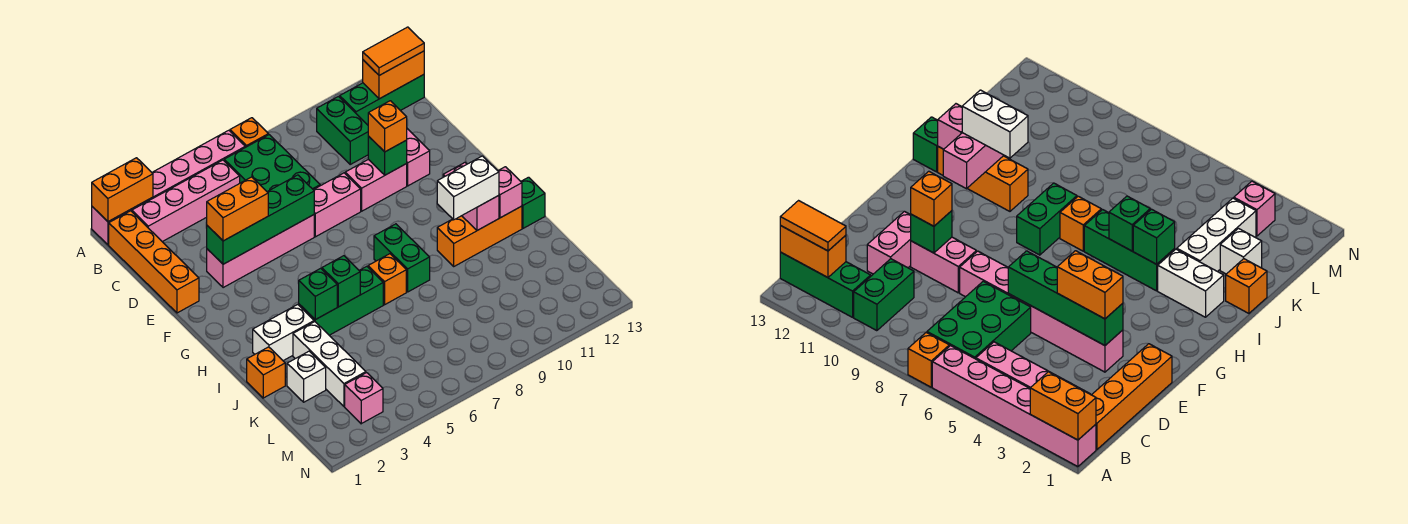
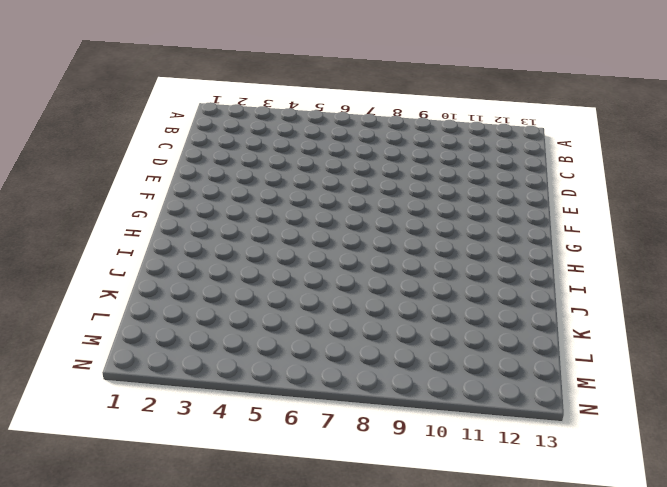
none -> pink 1x6 brick [92,130,245,245]
none -> orange 1x1 brick [230,118,268,147]
none -> orange 1x4 brick [109,211,199,313]
none -> pink 1x4 brick [132,160,240,242]

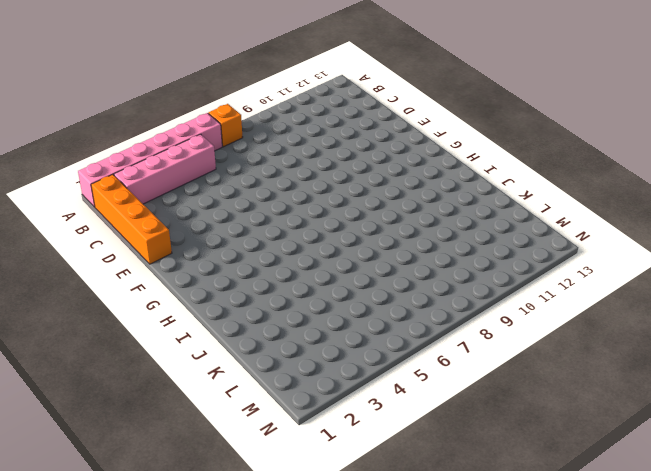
none -> green 2x3 brick [224,135,320,192]
none -> green 1x2 brick [317,96,368,164]
none -> green 1x3 brick [340,75,424,125]
none -> pink 1x2 brick [406,129,430,186]

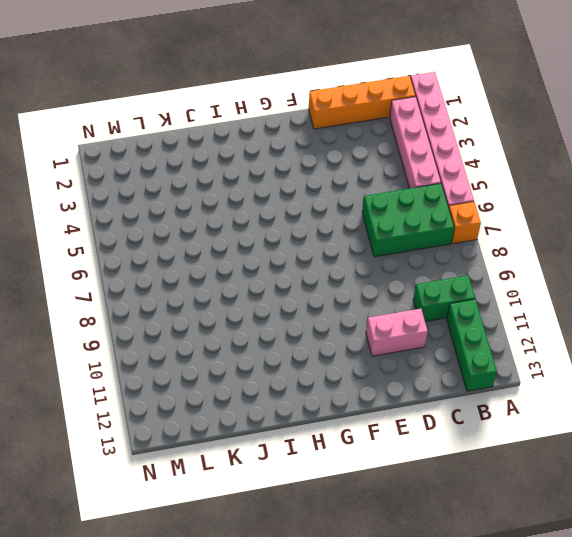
none -> pink 1x4 brick [207,215,314,288]
none -> pink 1x2 brick [314,173,361,237]
none -> pink 1x2 brick [345,159,407,211]
none -> green 1x2 brick [374,224,430,292]

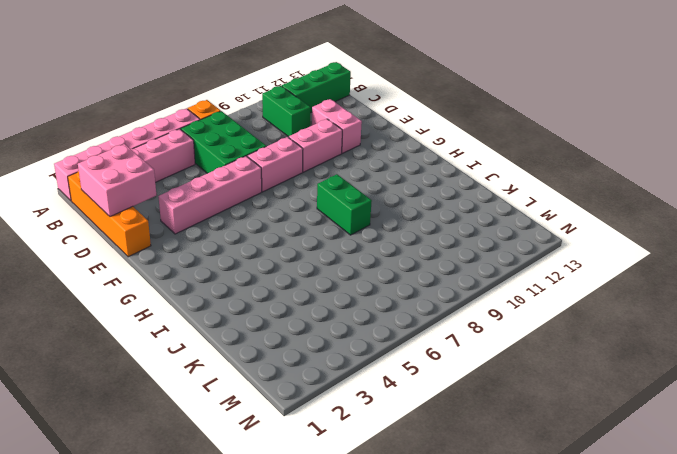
pink 2x2 brick [78,144,156,217] -> none
none -> white 1x2 brick [253,304,314,361]
none -> green 1x3 brick [299,266,383,335]
none -> orange 1x1 brick [368,254,406,305]
none -> orange 1x3 brick [437,206,522,266]

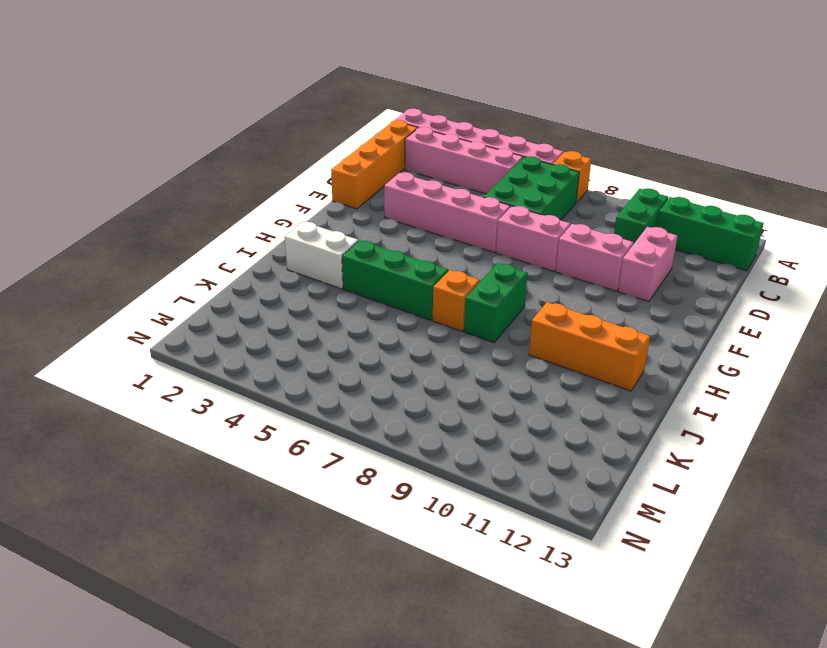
none -> green 1x1 brick [521,177,545,228]
none -> orange 1x1 brick [247,347,285,398]
none -> white 1x3 brick [293,322,366,407]
none -> white 1x1 brick [287,351,326,402]

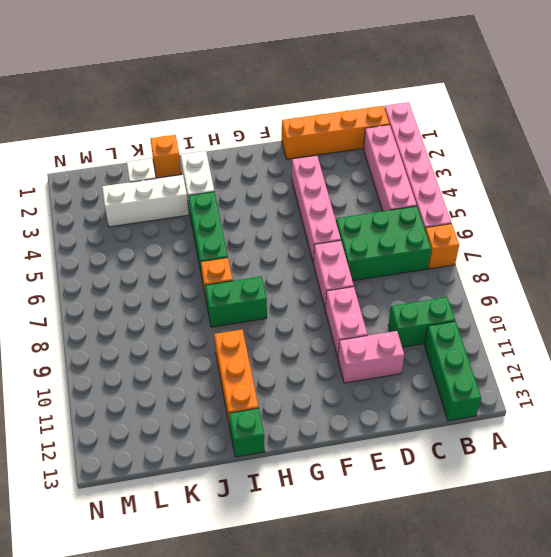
none -> pink 1x1 brick [345,373,383,424]
none -> orange 1x2 brick [92,158,153,222]
none -> orange 1x2 brick [363,51,424,99]
none -> green 1x4 brick [207,175,314,264]

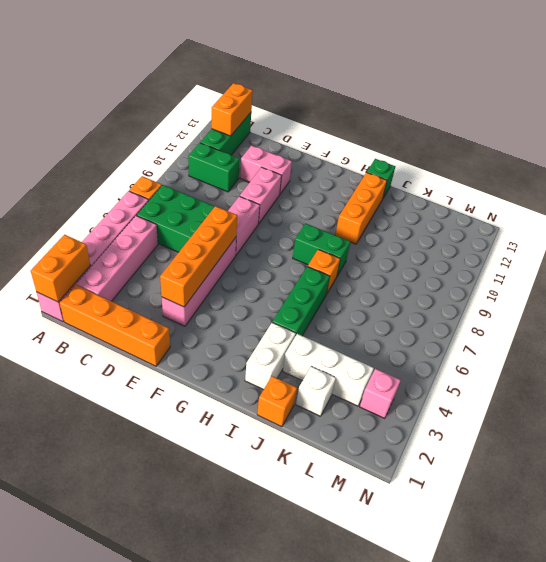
orange 1x4 brick [160,206,237,307] -> green 1x4 brick [207,175,314,264]
none -> green 1x1 brick [368,136,407,175]
none -> pink 1x2 brick [443,163,499,230]
none -> green 1x1 brick [299,268,337,320]
none -> green 1x1 brick [322,256,360,307]

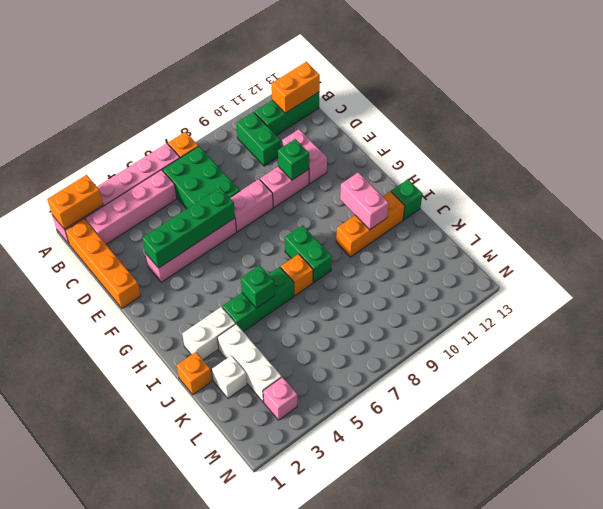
none -> green 1x1 brick [299,268,337,320]
none -> pink 1x1 brick [498,167,522,218]
none -> orange 1x2 tile [363,27,424,75]
none -> orange 1x2 brick [207,177,268,241]

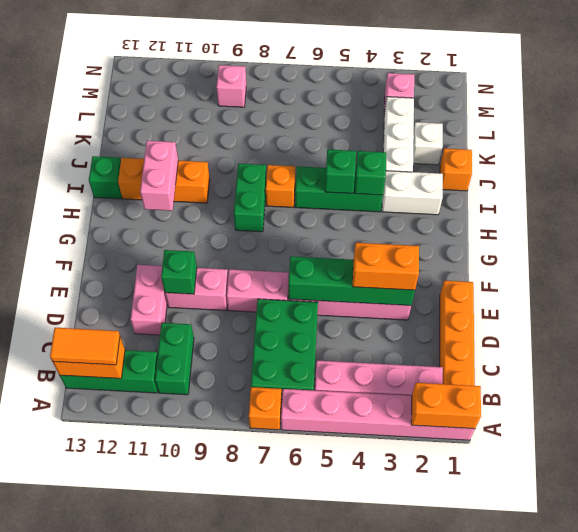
pink 1x1 brick [216,65,246,107] -> pink 1x1 brick moved to [498,167,522,218]
none -> orange 1x1 brick [368,101,407,152]
none -> white 1x2 brick [437,156,499,220]

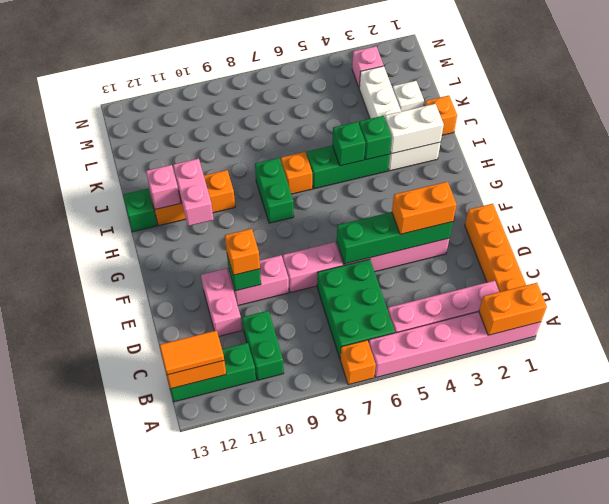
white 1x2 brick [385,104,444,154] -> white 1x2 brick moved to [437,156,499,220]

